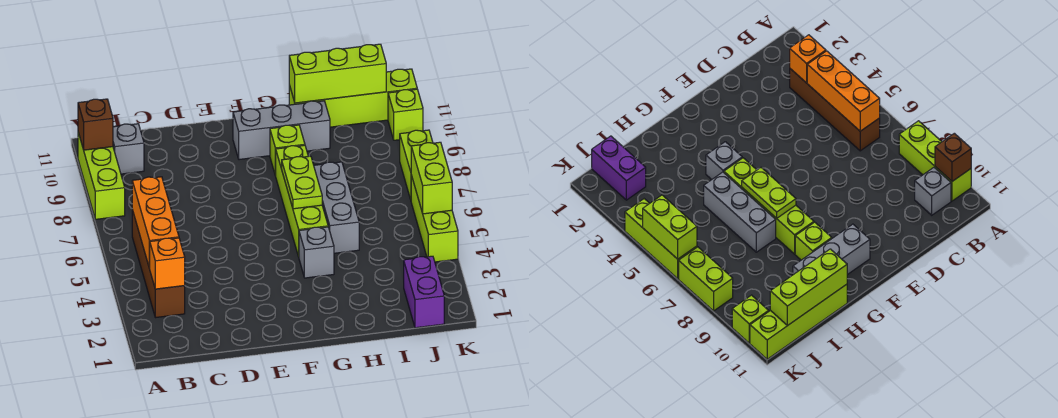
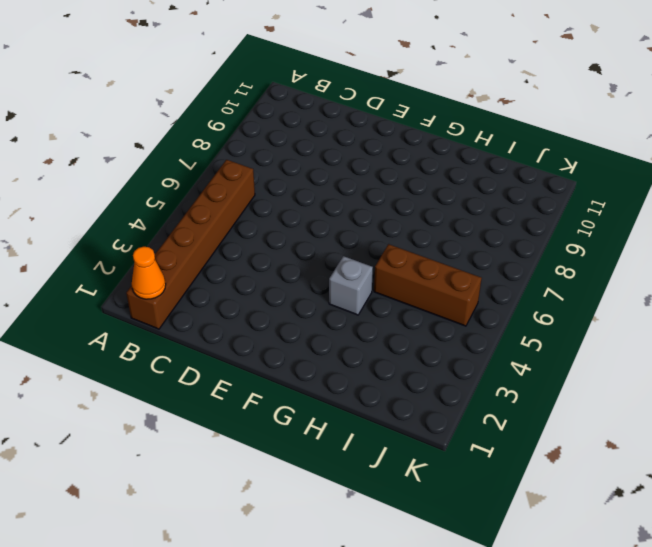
brown 1x6 brick [126,160,255,329] -> brown 1x4 brick [132,210,185,318]
orange 1x1 cone [132,247,166,299] -> none
brown 1x3 brick [374,244,482,326] -> grey 1x3 brick [314,162,359,253]
none -> lime 1x3 brick [78,133,125,219]
none -> grey 1x1 brick [113,124,144,174]
none -> grey 1x3 brick [233,101,330,160]

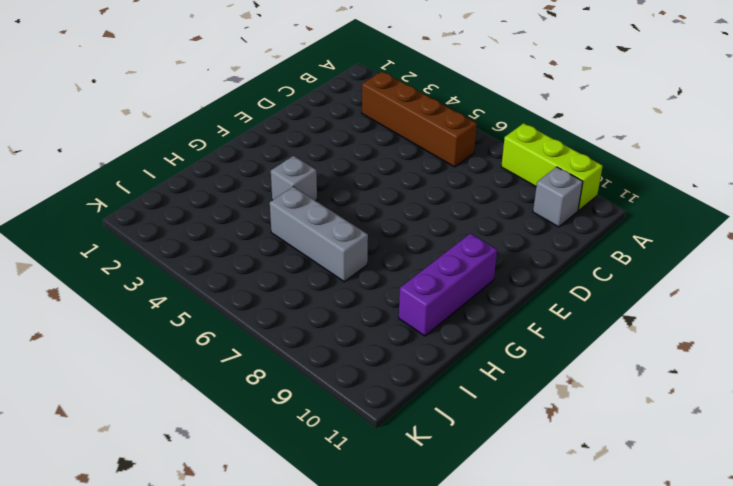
purple 1x3 brick [399,233,497,336] -> grey 1x3 brick [233,101,330,160]
none -> lime 1x4 brick [276,145,328,257]
none -> lime 1x1 brick [270,125,305,176]
none -> lime 1x4 brick [289,69,417,127]

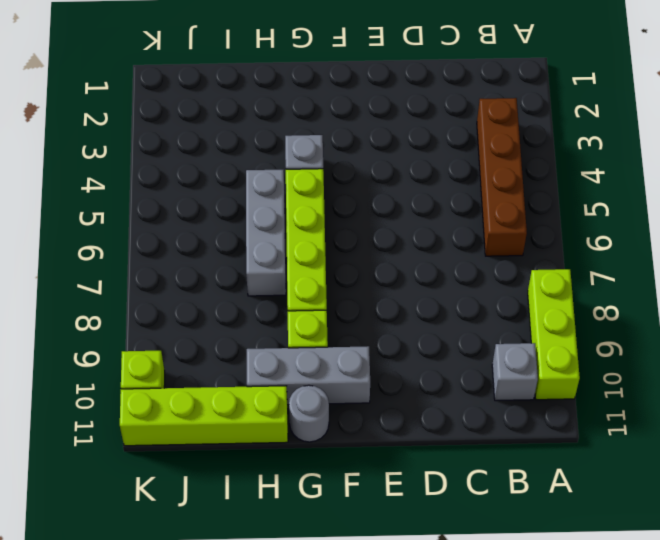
grey 1x1 round brick [289,385,329,442] -> none
none -> purple 1x2 brick [404,256,444,328]
none -> lime 1x3 brick [411,175,458,262]
none -> lime 1x2 brick [400,130,433,200]

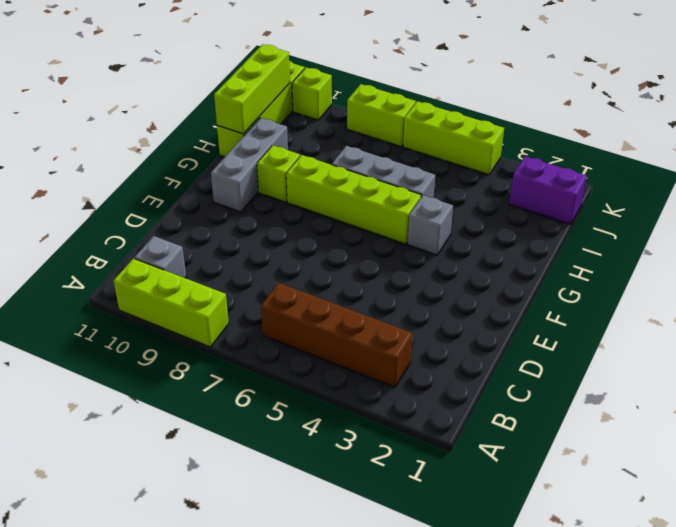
none -> brown 1x1 brick [78,99,113,150]
none -> orange 1x1 brick [149,238,185,289]
none -> orange 1x3 brick [132,177,179,268]

